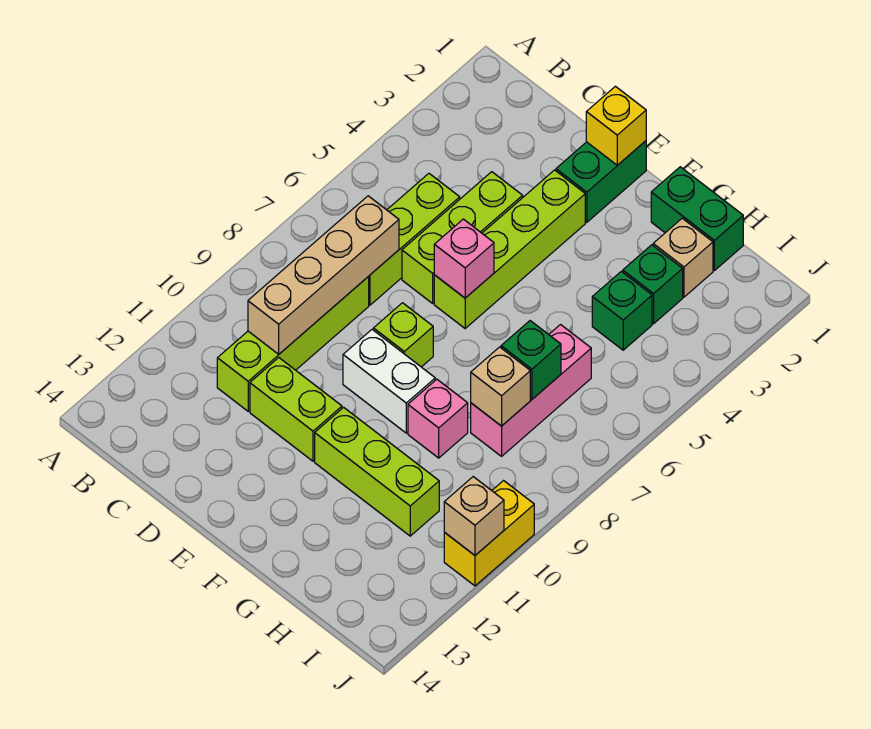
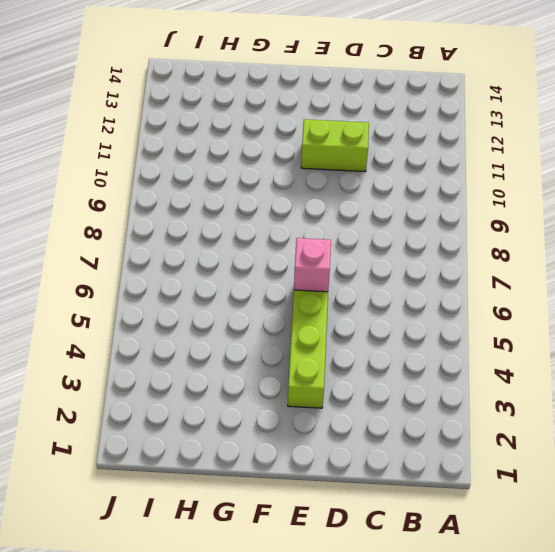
none -> lime 1x3 brick [368,174,460,305]
none -> lime 1x4 brick [217,277,369,411]
none -> lime 1x3 brick [402,172,523,303]

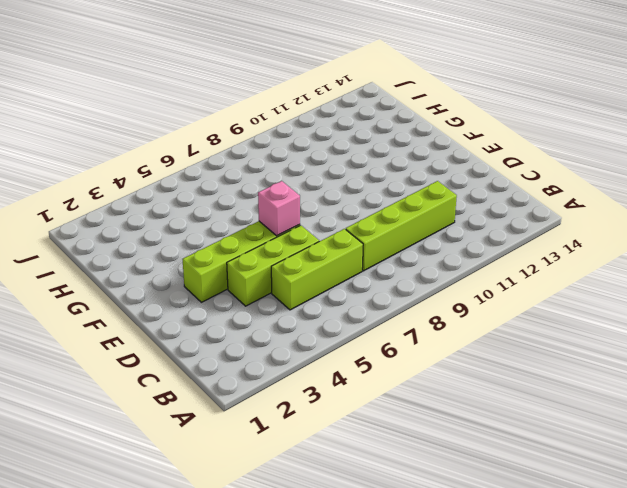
none -> lime 1x2 brick [250,358,342,461]
none -> green 1x2 brick [556,141,646,222]
none -> lime 1x1 brick [373,303,433,367]

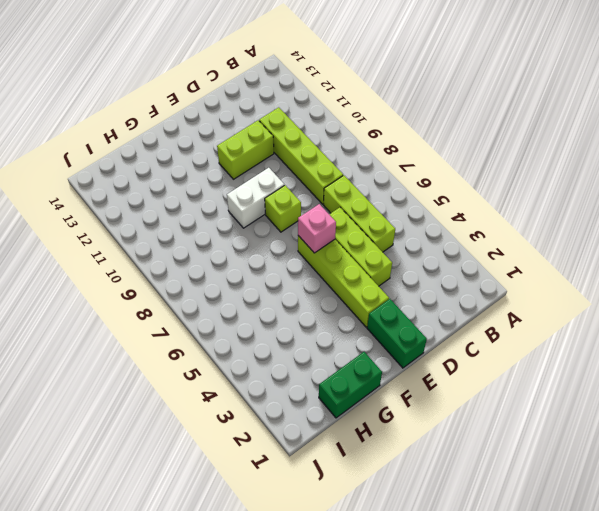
none -> lime 1x3 brick [315,407,439,536]
none -> pink 1x1 brick [408,379,468,458]
none -> tan 1x1 brick [653,218,713,297]

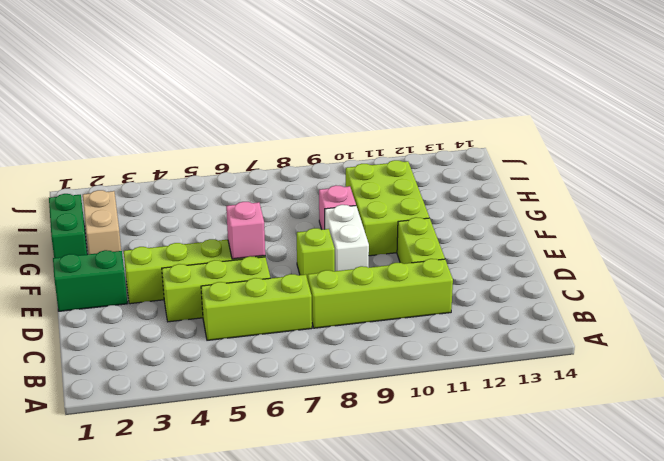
lime 2x3 brick [346,160,429,256] -> lime 1x3 brick [315,407,439,536]
tan 1x2 brick [83,190,121,254] -> tan 1x1 brick [653,218,713,297]
none -> green 1x1 brick [623,245,683,324]
none -> green 1x1 brick [592,271,652,350]
none -> pink 1x3 brick [471,325,591,456]

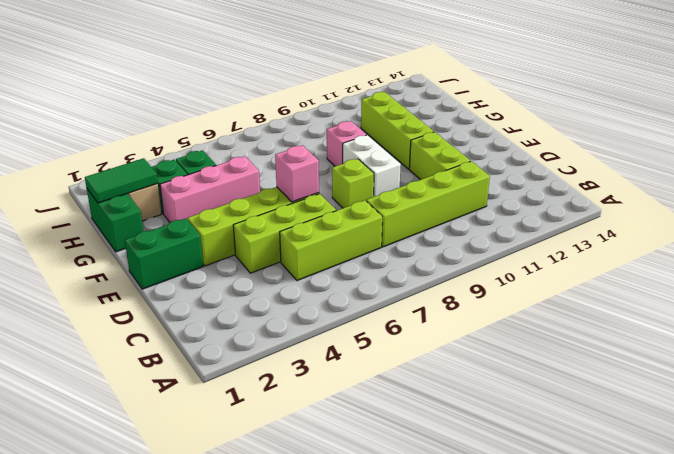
pink 1x3 brick [160,156,260,222] -> pink 1x3 brick moved to [471,325,591,456]
green 1x2 tile [85,158,158,203] -> none
none -> yellow 1x2 brick [444,481,534,586]
none -> tan 1x4 brick [248,196,399,354]
none -> yellow 1x1 brick [586,86,646,165]

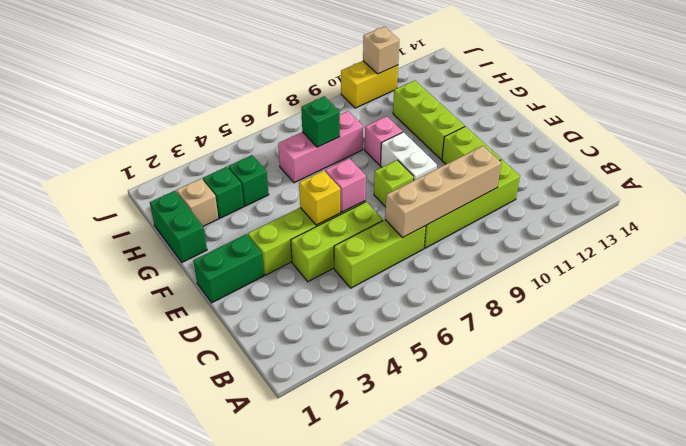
yellow 1x1 brick [299,171,340,225] -> yellow 1x1 brick moved to [586,86,646,165]
none -> tan 1x1 brick [471,347,530,426]

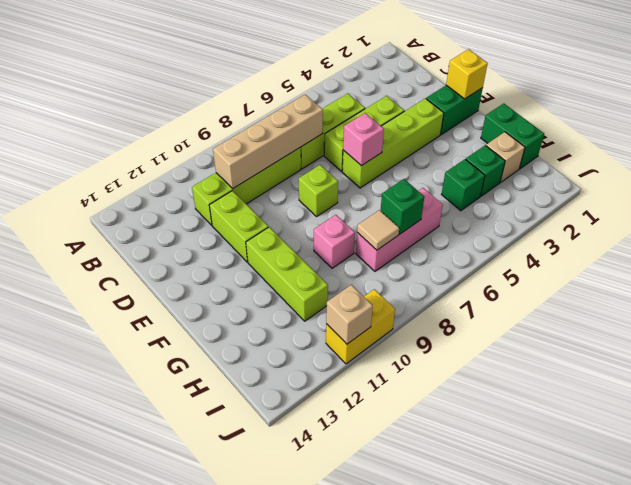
tan 1x1 tile [357,210,399,250] -> tan 1x1 brick [471,347,530,426]
none -> white 1x2 brick [343,330,435,433]

